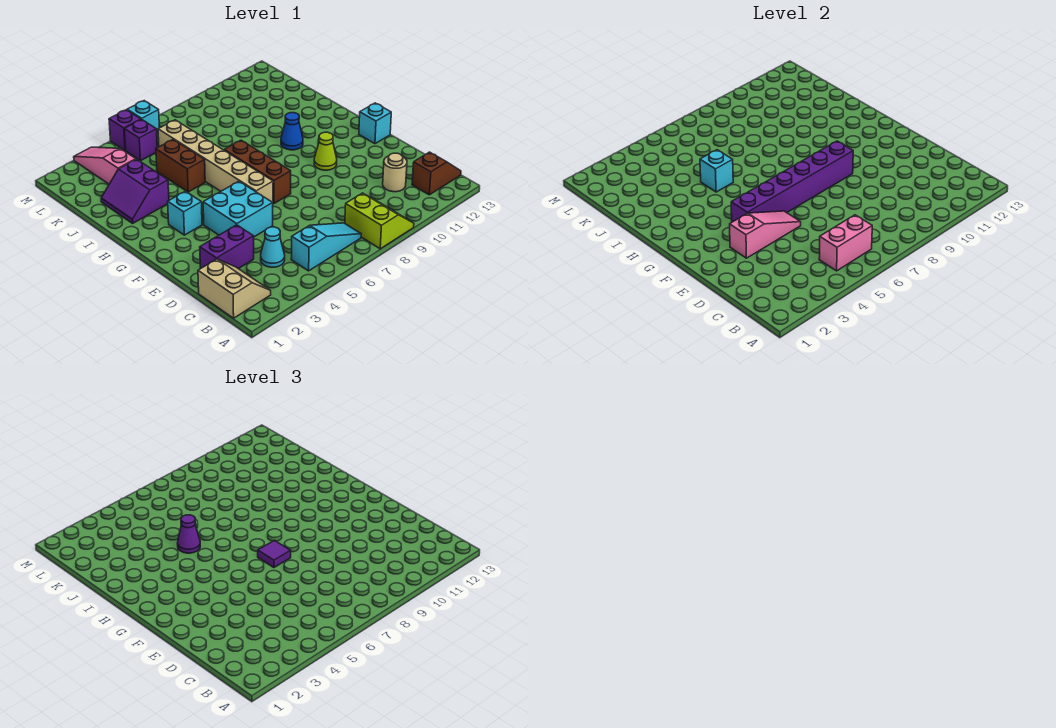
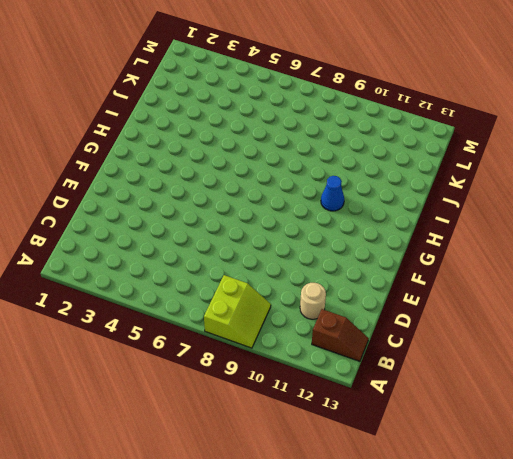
none -> tan 2x2 slope [198,259,271,318]
none -> cyan 1x3 slope [291,223,361,271]
none -> cyan 1x1 cone [261,227,285,267]

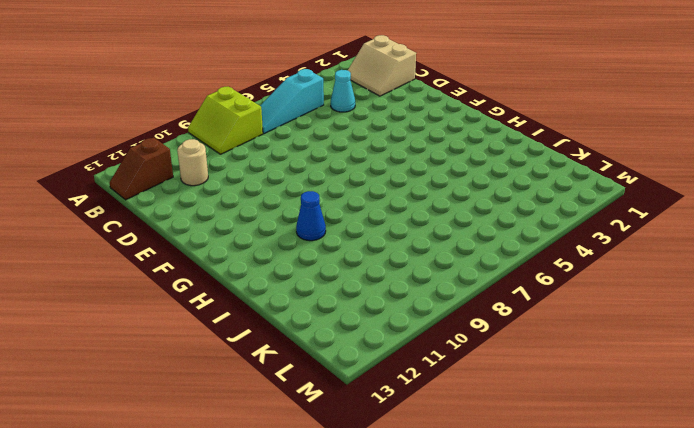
none -> purple 1x2 brick [200,225,254,269]
none -> cyan 2x2 brick [203,181,273,237]
none -> tan 1x6 brick [158,120,273,203]

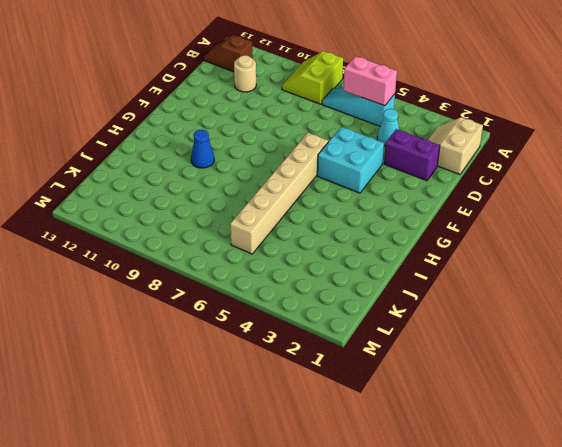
none -> brown 1x3 brick [224,140,291,204]
none -> lime 1x1 cone [314,132,337,170]
none -> cyan 1x1 brick [359,103,391,144]

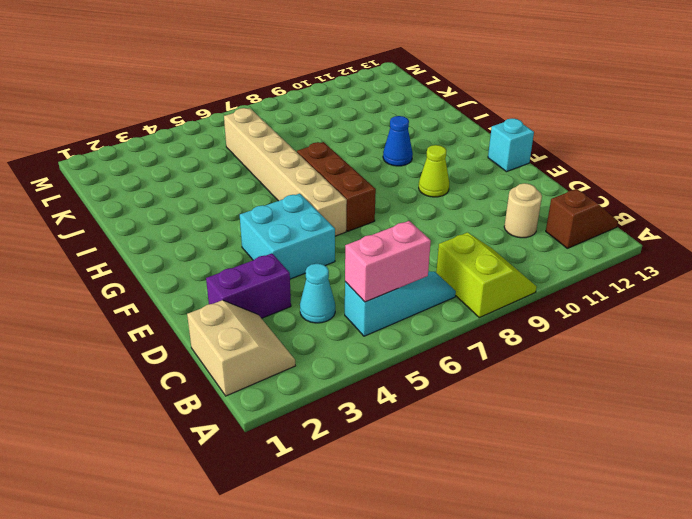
none -> cyan 1x1 brick [168,191,202,235]
none -> purple 2x2 slope [101,159,169,223]
none -> brown 1x2 brick [156,140,205,192]

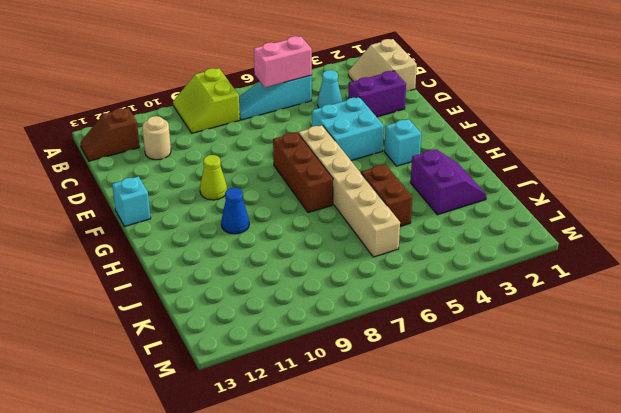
none -> pink 1x3 slope [74,147,136,184]
none -> purple 1x1 brick [125,119,157,161]
none -> purple 1x1 brick [109,110,141,151]

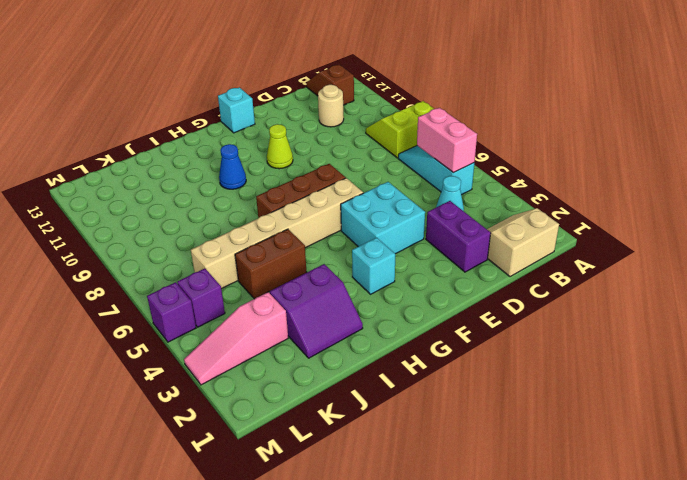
none -> cyan 1x1 brick [127,101,159,133]
none -> pink 1x3 slope [730,211,801,258]
none -> purple 1x6 brick [731,141,853,222]

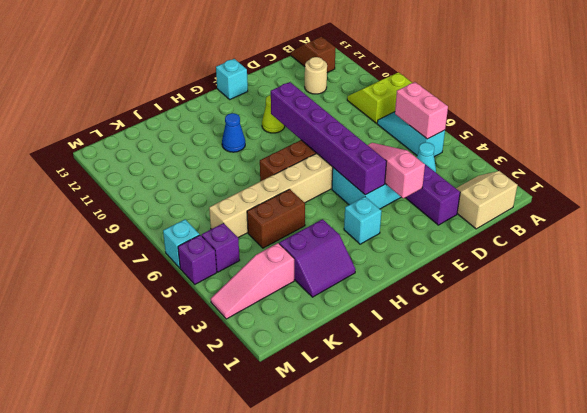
none -> cyan 1x1 brick [700,150,733,192]
none -> purple 1x1 tile [258,540,291,568]
none -> purple 1x1 cone [177,515,200,553]

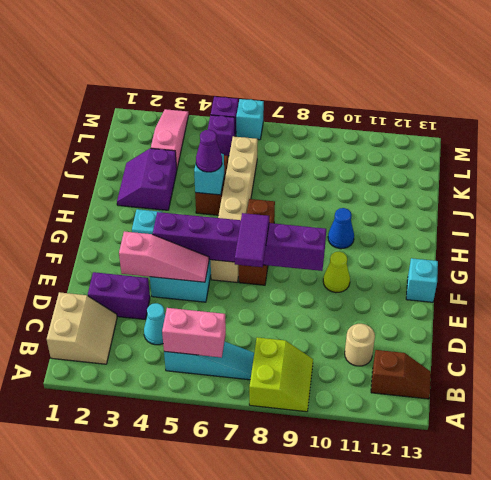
purple 1x2 tile [235,213,269,267] -> purple 1x1 tile [258,540,291,568]

